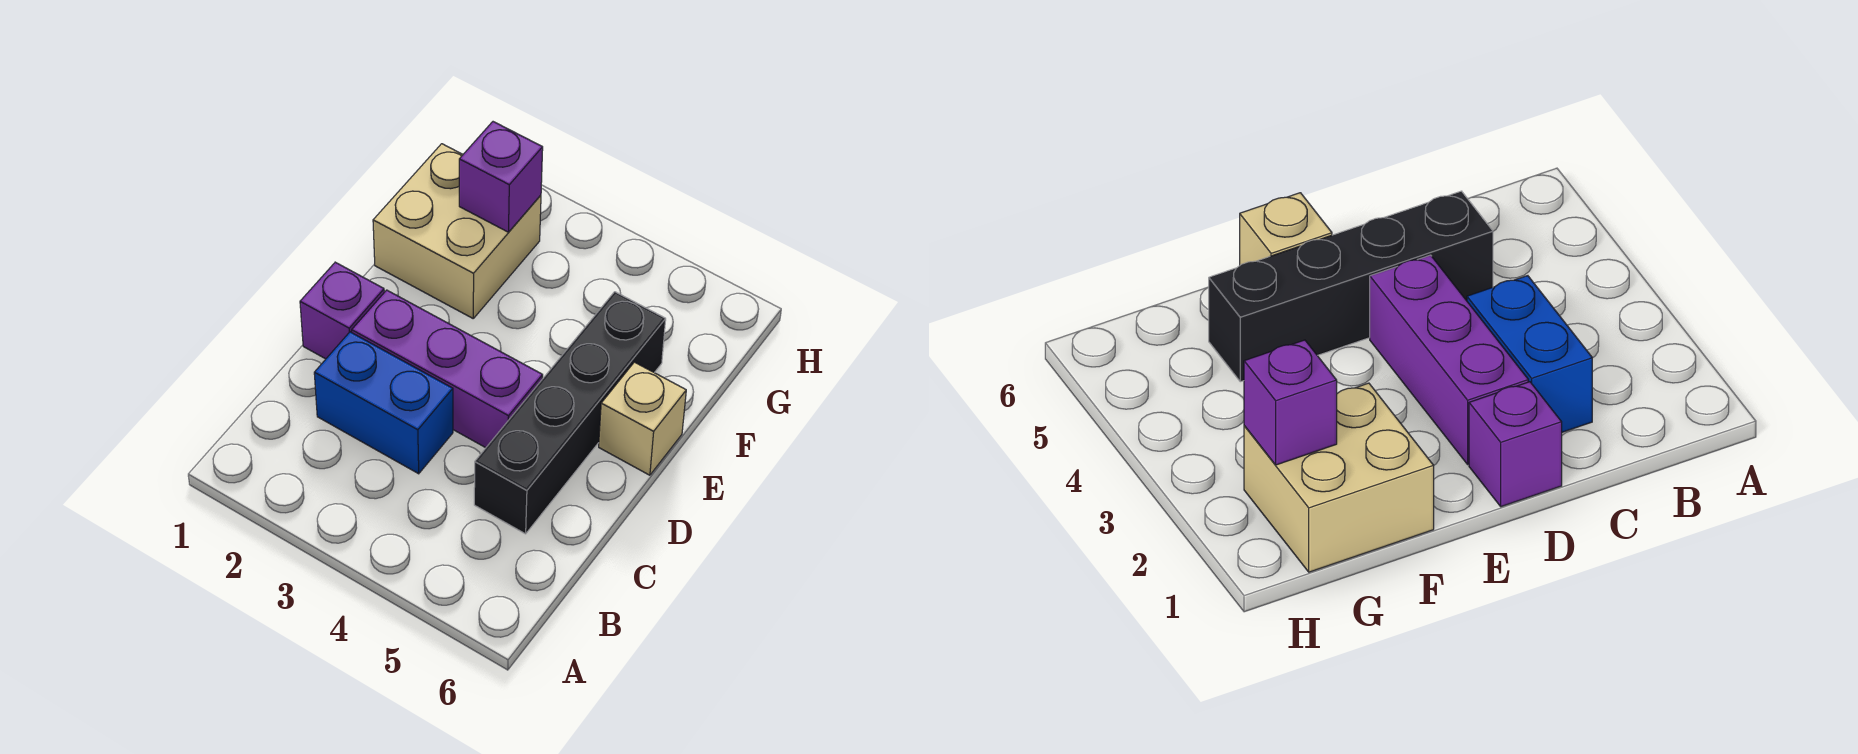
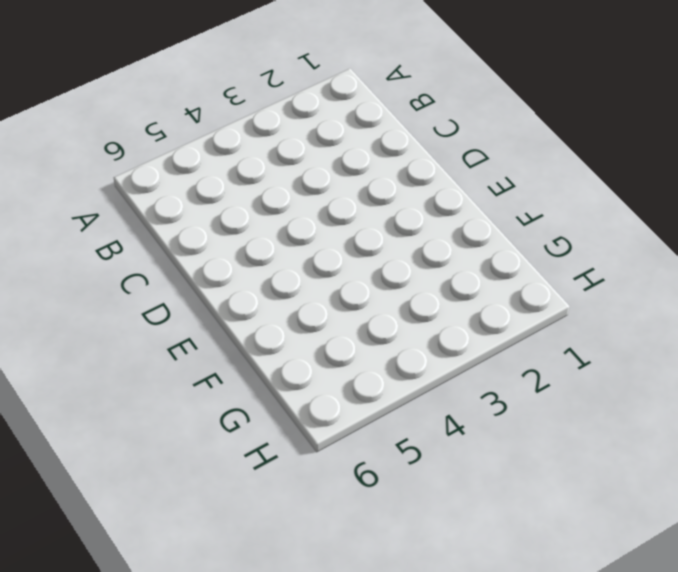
none -> blue 1x2 brick [314,332,453,474]
none -> black 1x4 brick [474,292,666,534]

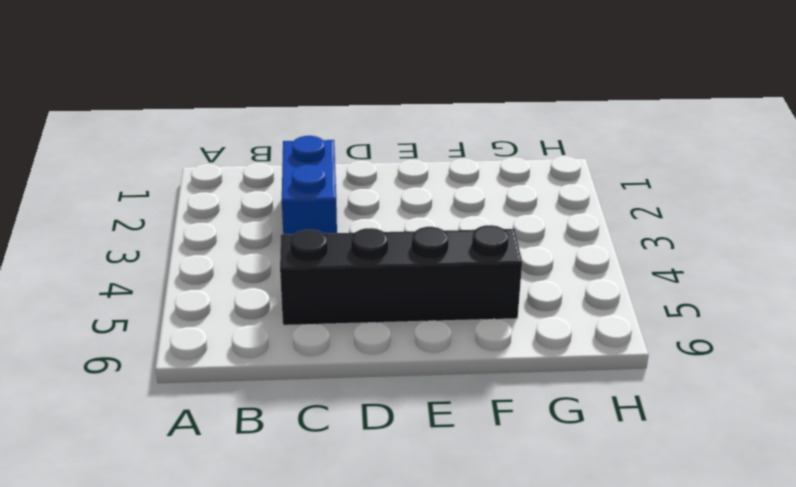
none -> purple 1x1 brick [300,262,384,359]
none -> purple 1x3 brick [352,290,543,448]

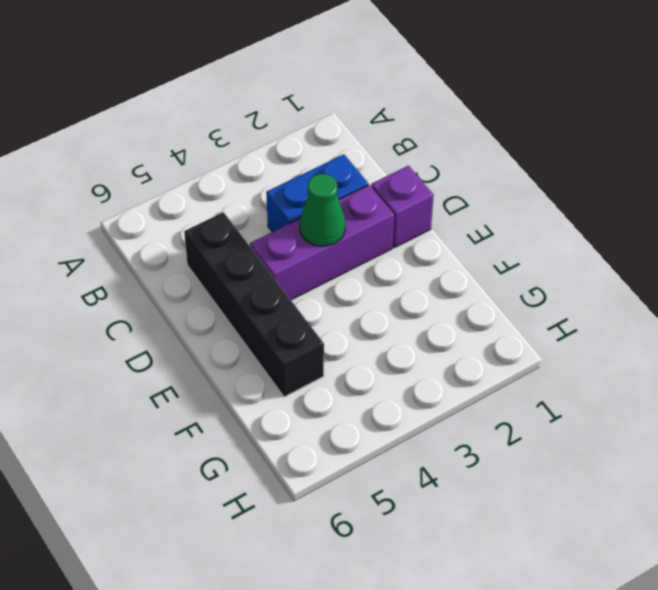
green 1x1 cone [300,174,345,246] -> none
none -> tan 1x1 brick [599,362,686,475]
none -> tan 2x2 brick [373,144,541,318]

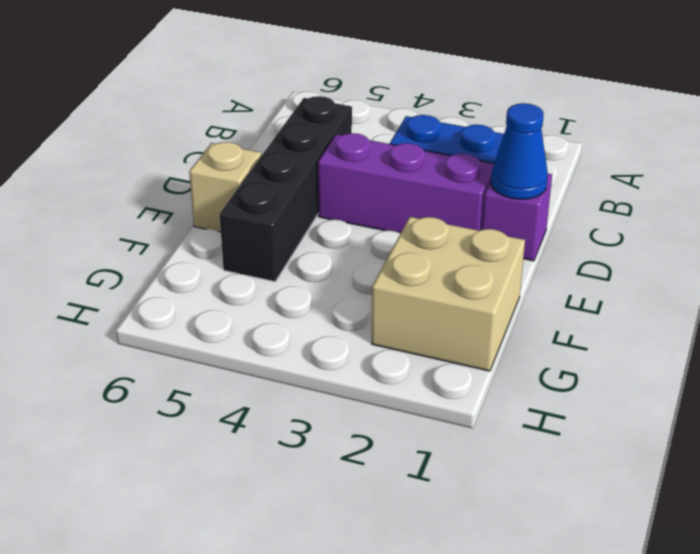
blue 1x1 cone [491,103,548,199] -> none
none -> purple 1x1 brick [459,122,543,232]

